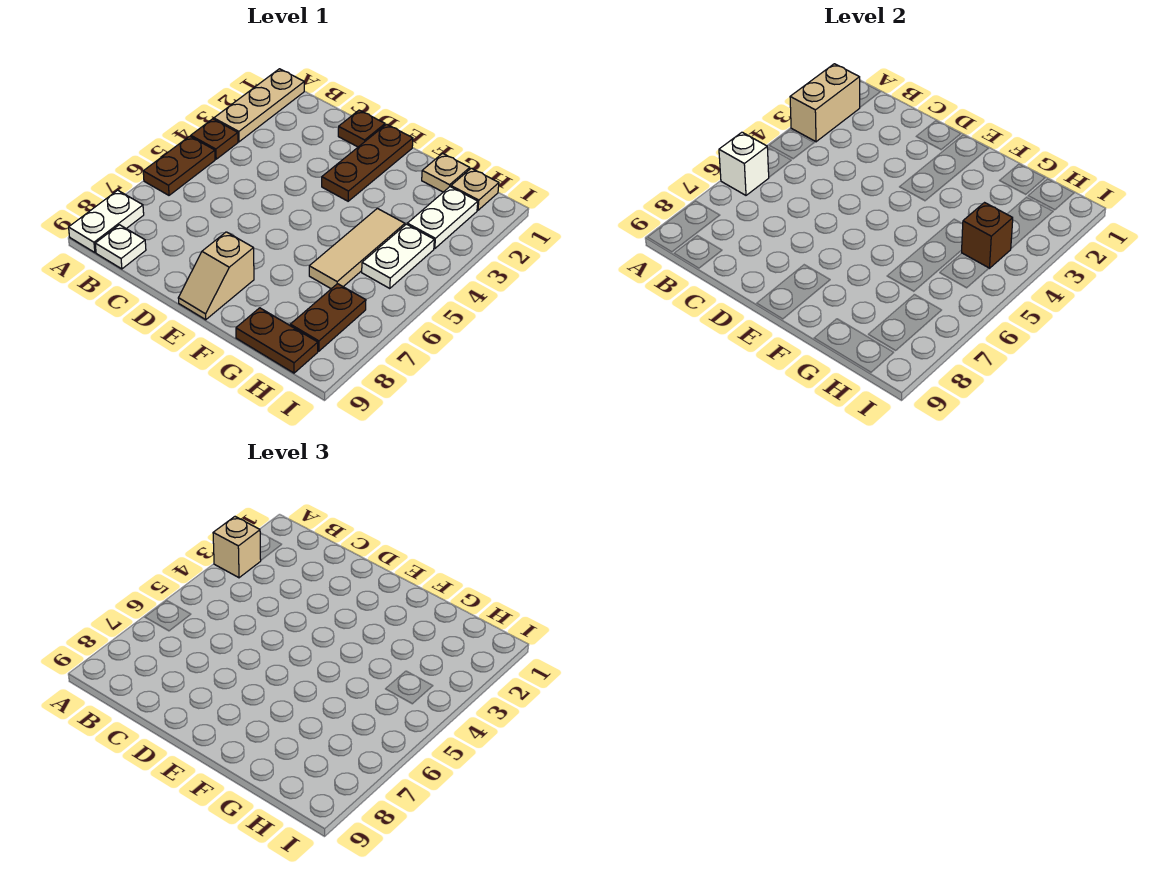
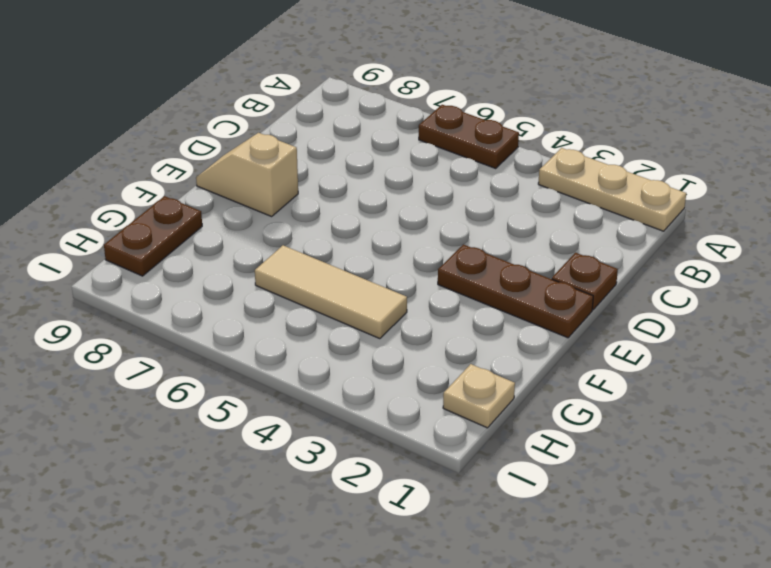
none -> brown 1x1 plate [191,119,238,159]
none -> white 1x2 plate [69,190,144,253]
none -> white 1x1 plate [95,225,146,269]

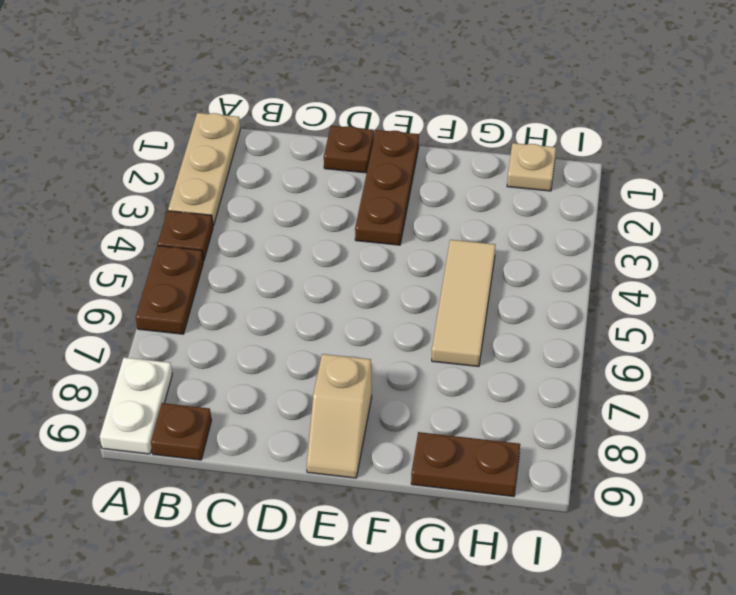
brown 1x1 plate [151,403,211,460] -> white 1x1 plate [95,225,146,269]
none -> tan 1x1 plate [422,153,470,192]
none -> white 1x2 plate [407,187,478,249]
none -> white 1x2 plate [362,224,434,288]

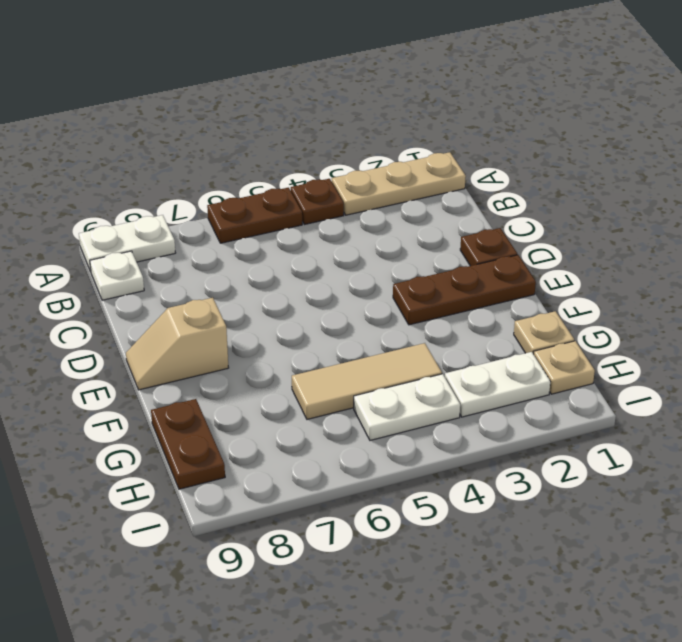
none -> brown 1x2 plate [290,284,366,351]
none -> tan 1x2 brick [790,64,860,142]
none -> white 1x1 brick [719,132,769,195]

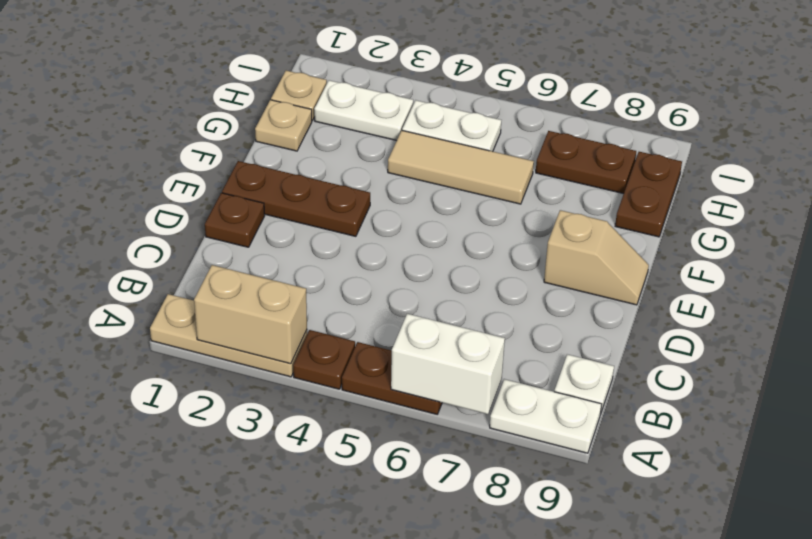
white 1x2 brick [391,314,505,414] -> white 1x1 brick [719,132,769,195]
none -> brown 1x1 brick [962,203,1013,268]
none -> tan 1x1 brick [213,517,261,578]

